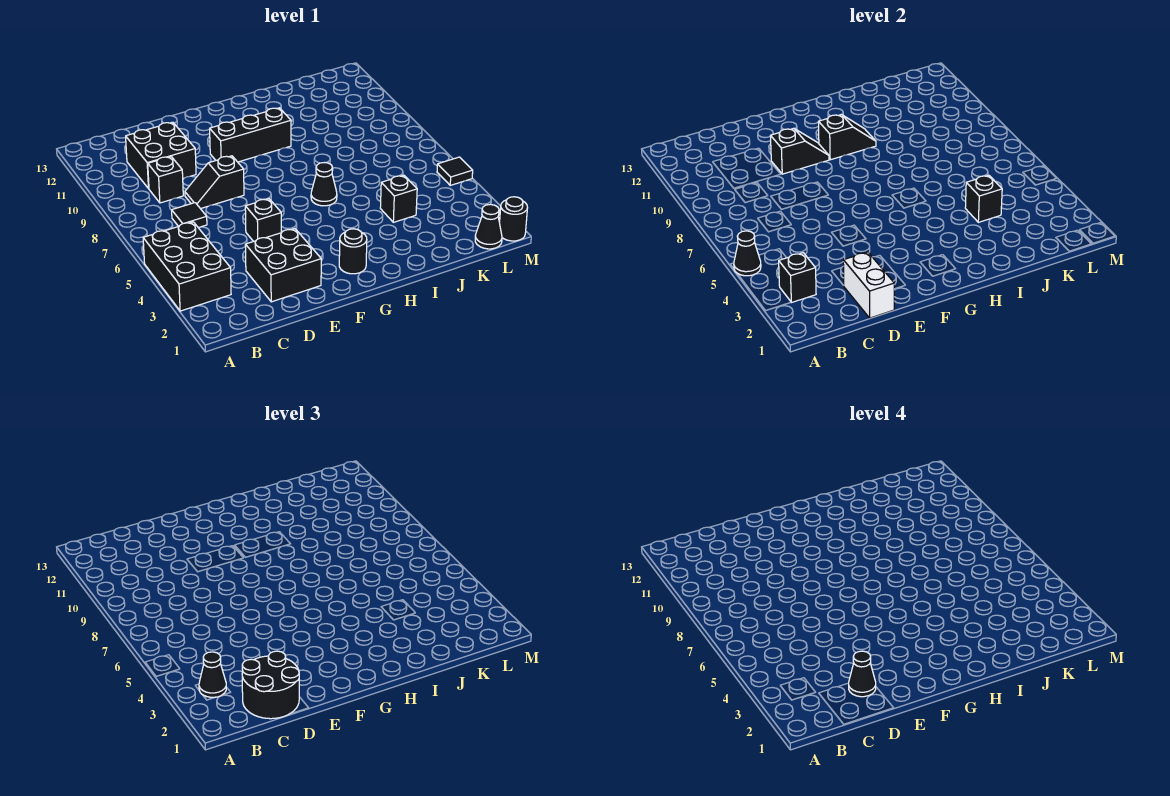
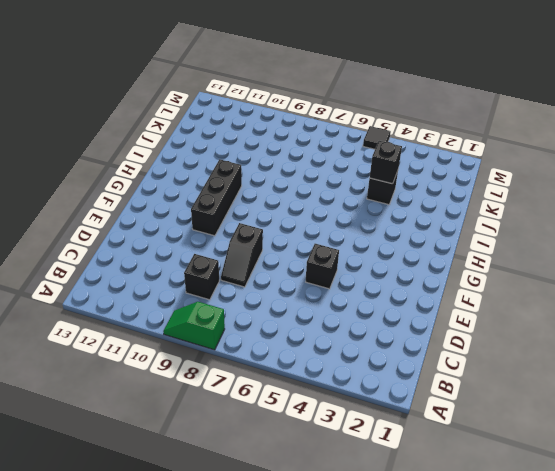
green 1x2 slope [163,302,225,350] -> none
none -> black 2x3 brick [143,222,231,311]
none -> black 1x1 tile [172,203,207,227]
none -> black 2x2 brick [126,122,196,188]

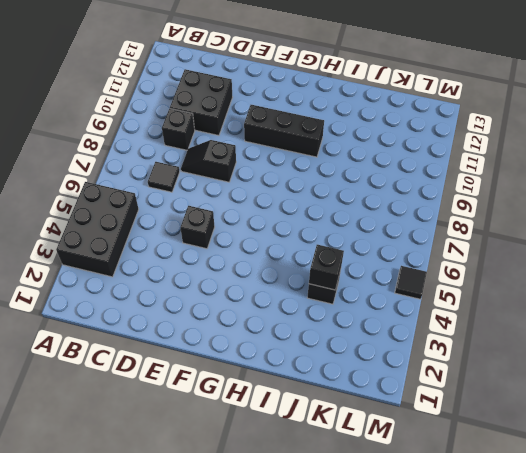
none -> black 2x2 brick [245,229,321,302]
none -> black 1x1 round brick [339,229,367,274]
none -> black 1x1 cone [311,163,337,206]

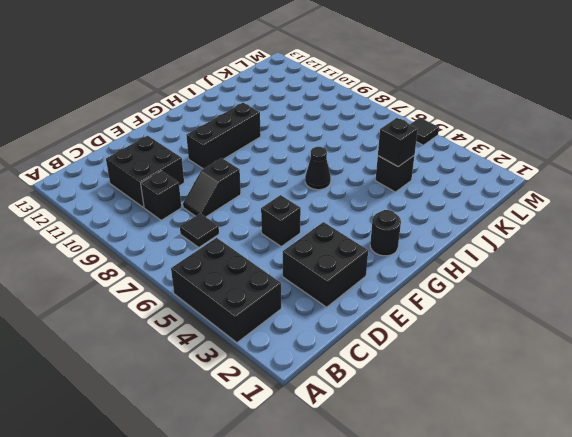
none -> black 1x1 cone [475,204,502,249]
none -> black 1x1 round brick [500,197,528,241]
none -> black 1x1 cone [734,231,761,276]

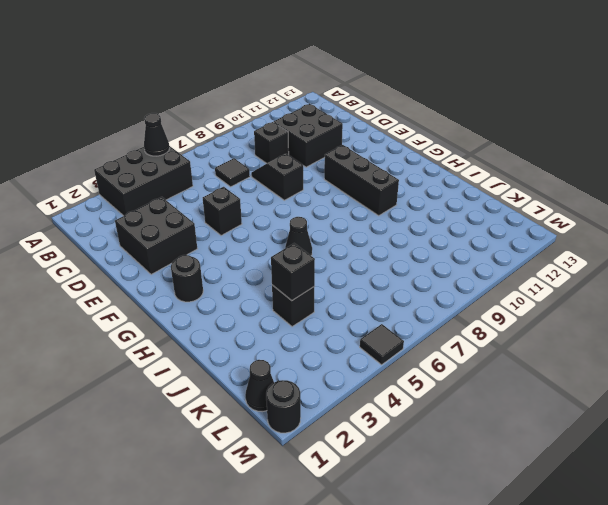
none -> black 1x1 brick [779,253,816,303]
none -> white 1x2 brick [843,252,894,318]
none -> black 1x2 slope [771,128,829,174]

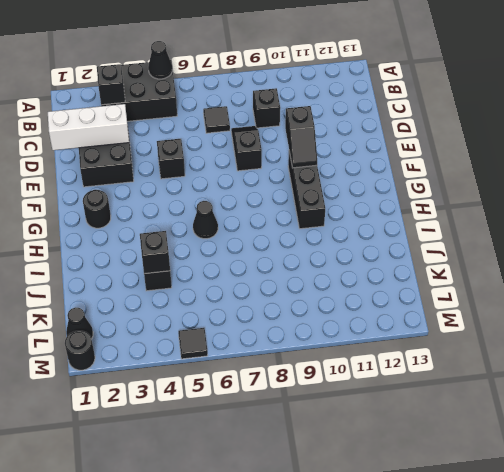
white 1x3 brick [48,104,129,150] -> white 1x2 brick [843,252,894,318]
none -> black 2x2 brick [126,122,196,188]
none -> black 1x2 slope [818,115,876,160]
none -> black 1x1 cone [199,652,226,698]

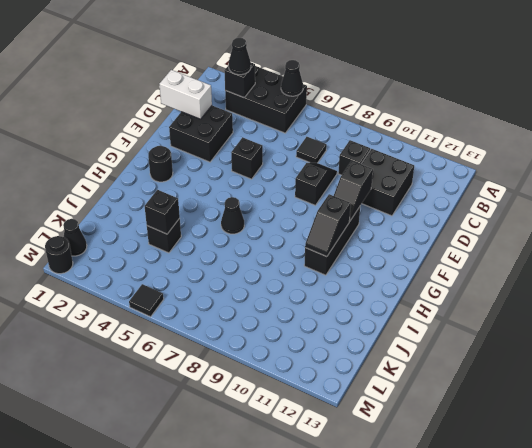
none -> black 2x2 round brick [242,651,299,719]
none -> black 1x1 cone [849,651,876,697]

